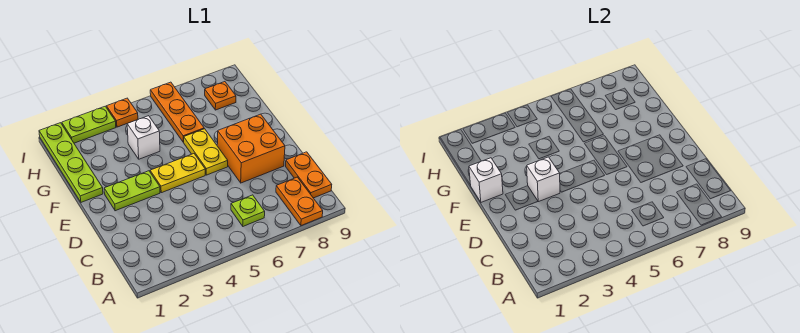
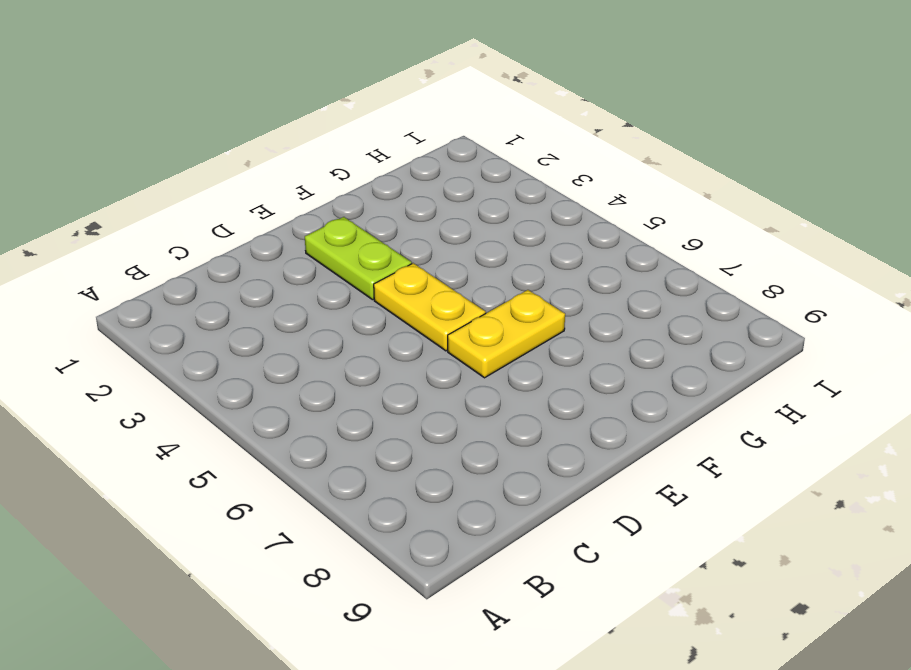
none -> orange 1x2 plate [276,177,323,226]
none -> lime 1x1 plate [231,195,265,226]
none -> orange 1x2 plate [286,152,332,198]

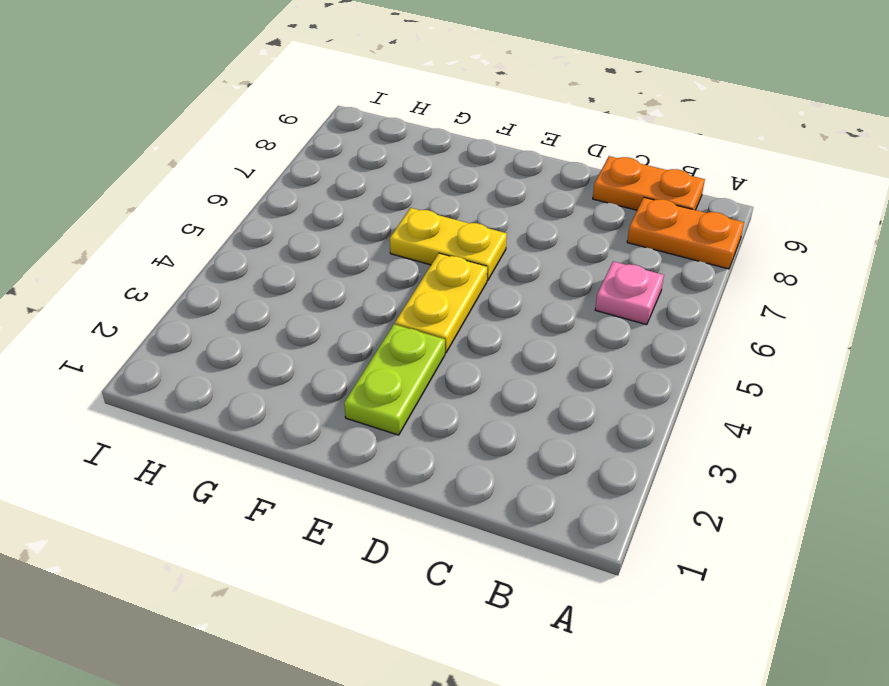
pink 1x1 plate [595,261,664,325] -> lime 1x1 plate [231,195,265,226]
none -> orange 2x2 brick [217,114,285,183]
none -> lime 1x4 plate [39,123,103,202]
none -> white 1x1 brick [127,116,160,159]

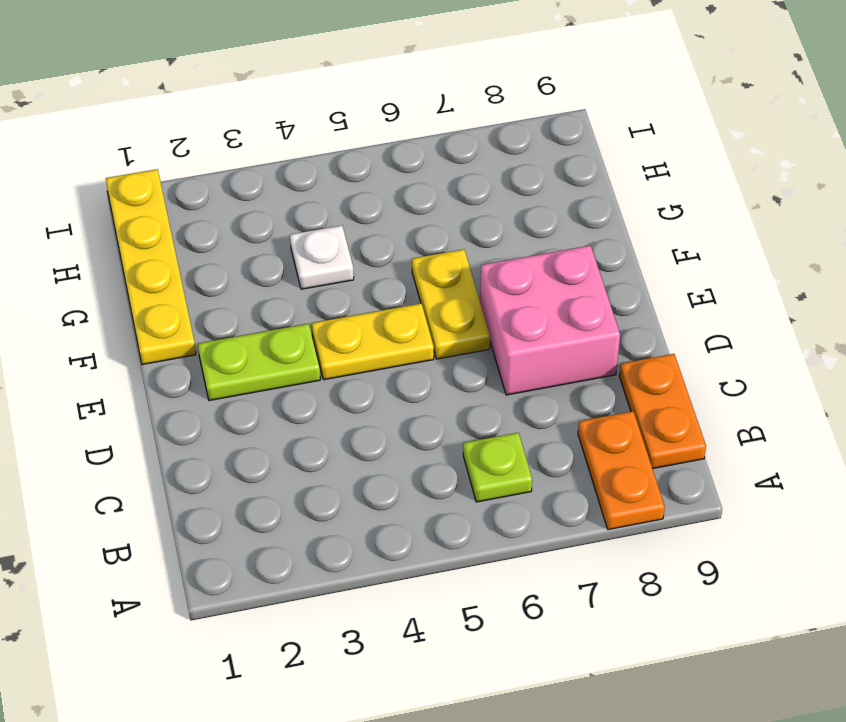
pink 2x2 brick [480,245,620,395] -> orange 2x2 brick [217,114,285,183]
yellow 1x4 plate [106,169,196,365] -> lime 1x4 plate [39,123,103,202]
white 1x1 plate [290,225,354,289] -> white 1x1 brick [127,116,160,159]
none -> orange 1x3 plate [150,82,204,142]
none -> orange 1x1 plate [205,82,236,110]
none -> lime 1x2 plate [62,106,116,143]

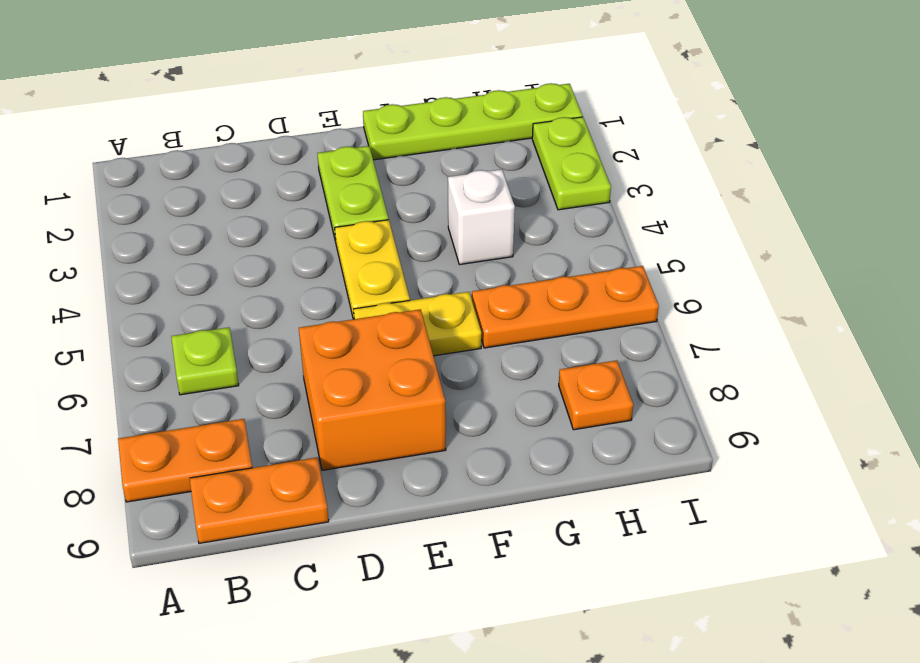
none -> orange 1x1 plate [107,98,138,127]
none -> white 1x1 brick [527,157,560,202]
none -> white 1x1 brick [469,158,503,202]

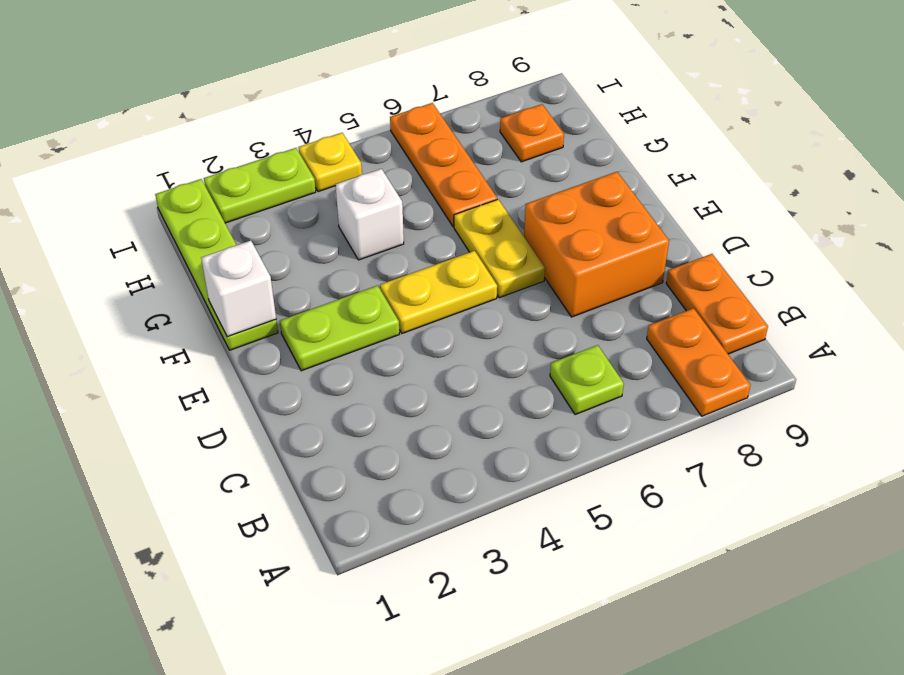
yellow 1x1 plate [298,133,362,192] -> orange 1x1 plate [107,98,138,127]
none -> white 1x1 brick [527,157,560,202]

